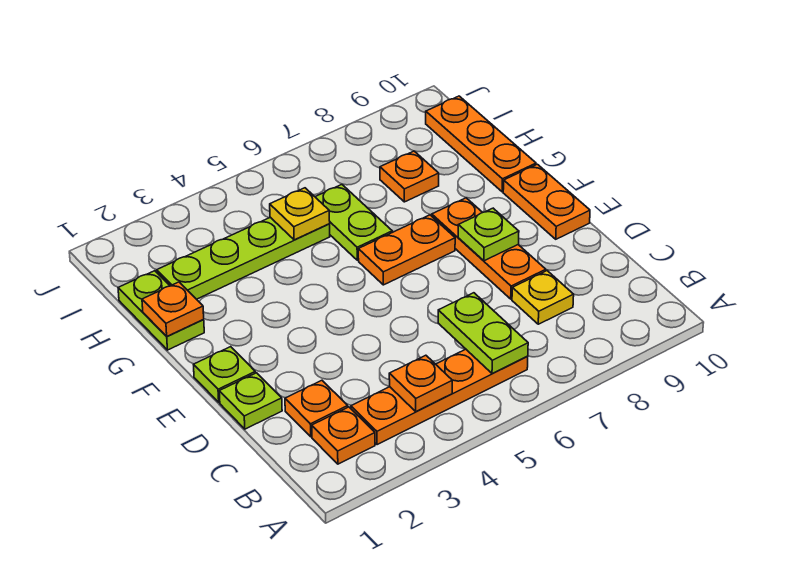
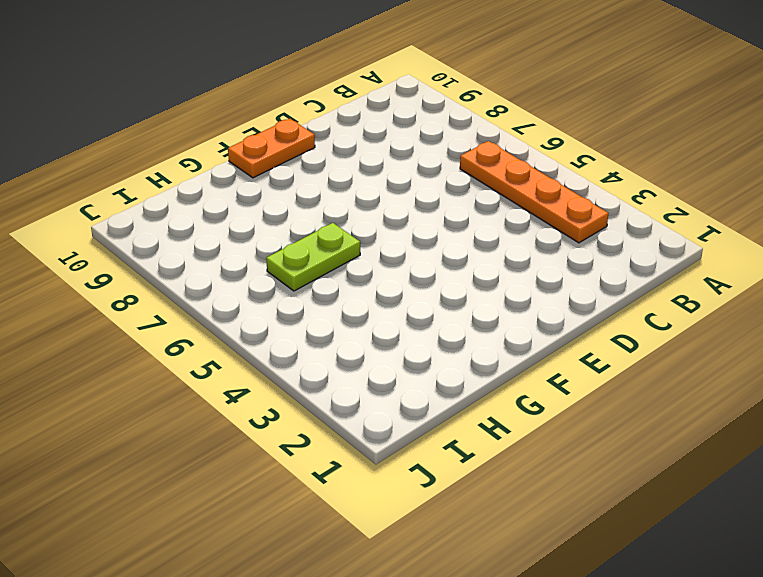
none -> orange 1x1 plate [312,407,375,464]
none -> orange 1x1 plate [285,380,348,437]
none -> yellow 1x1 plate [512,271,574,324]

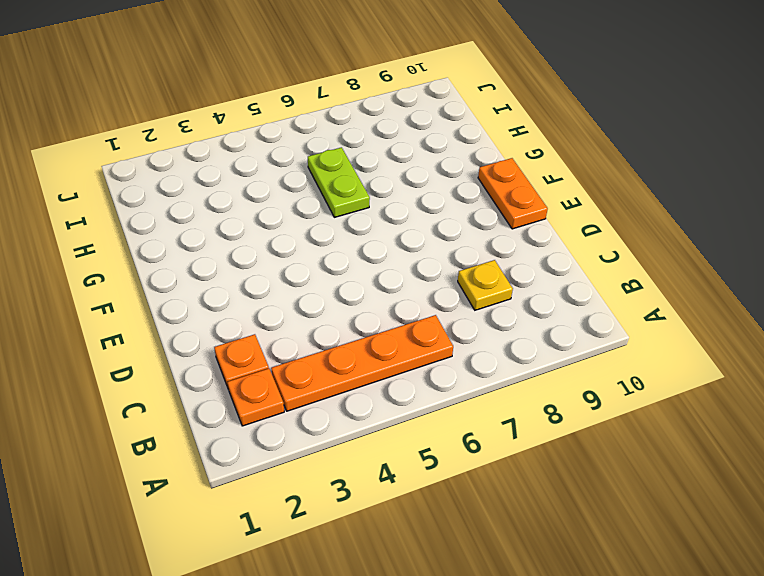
none -> lime 1x1 plate [219,373,282,429]
none -> orange 1x3 plate [432,198,546,299]
none -> lime 1x1 plate [194,347,255,402]

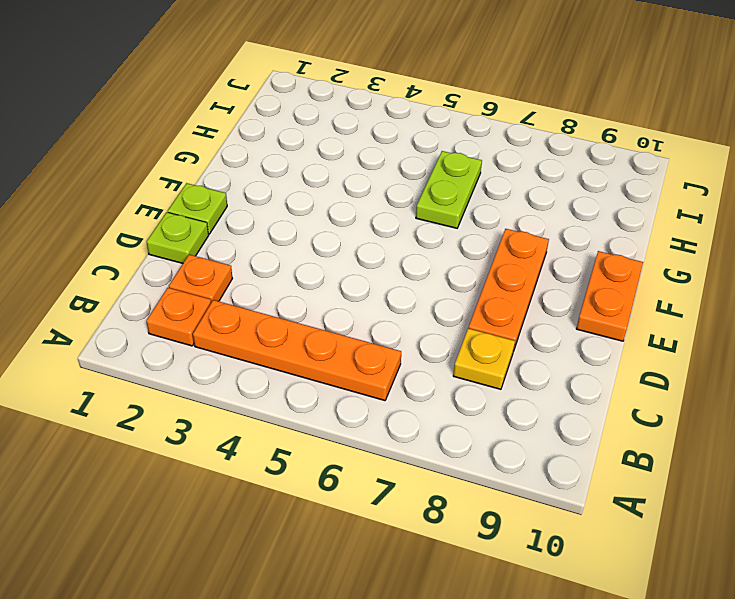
none -> orange 1x2 plate [358,215,455,285]
none -> lime 1x2 plate [118,271,204,350]
none -> orange 1x3 plate [426,96,536,192]

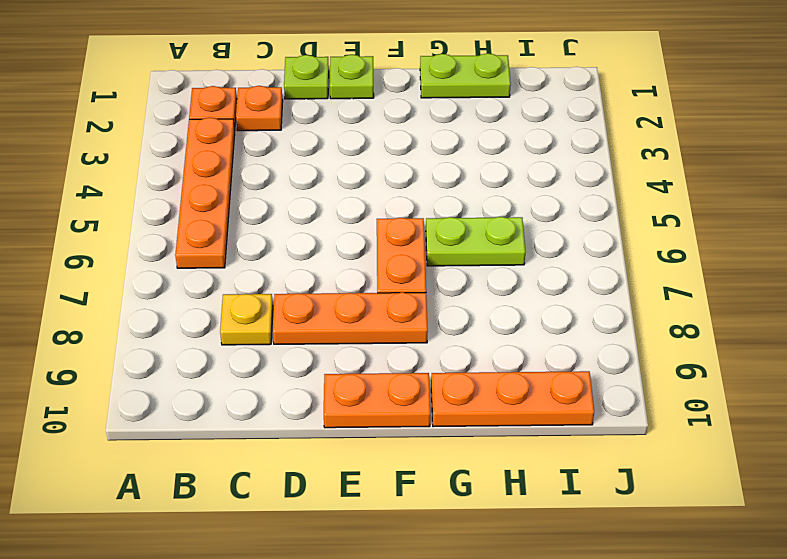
none -> lime 1x4 plate [157,217,330,299]
none -> orange 1x1 plate [380,151,439,202]
none -> orange 1x1 plate [389,355,452,411]

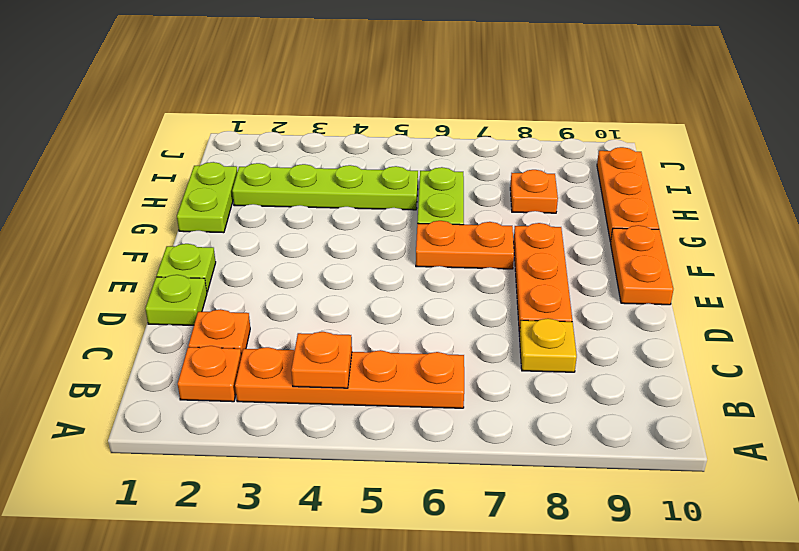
none -> lime 1x2 plate [438,293,528,374]
none -> lime 1x1 plate [458,208,519,261]
none -> orange 1x1 plate [142,282,204,336]

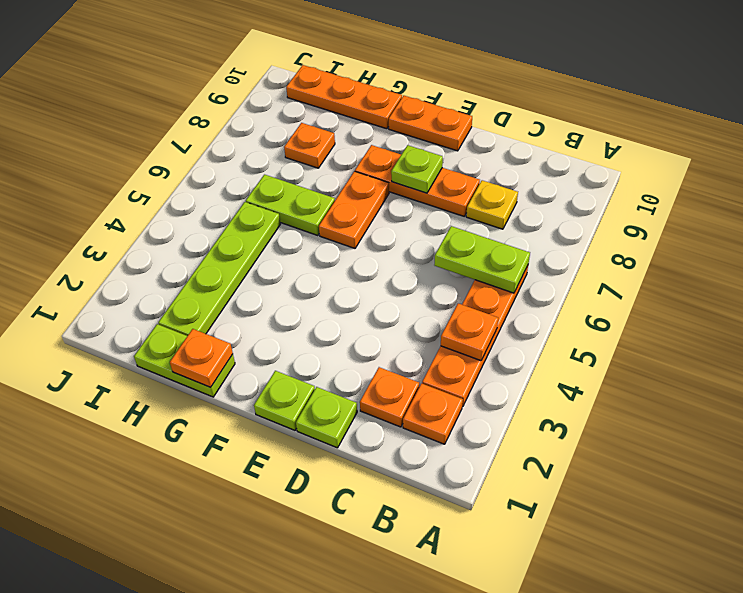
none -> yellow 1x1 plate [270,188,330,240]

